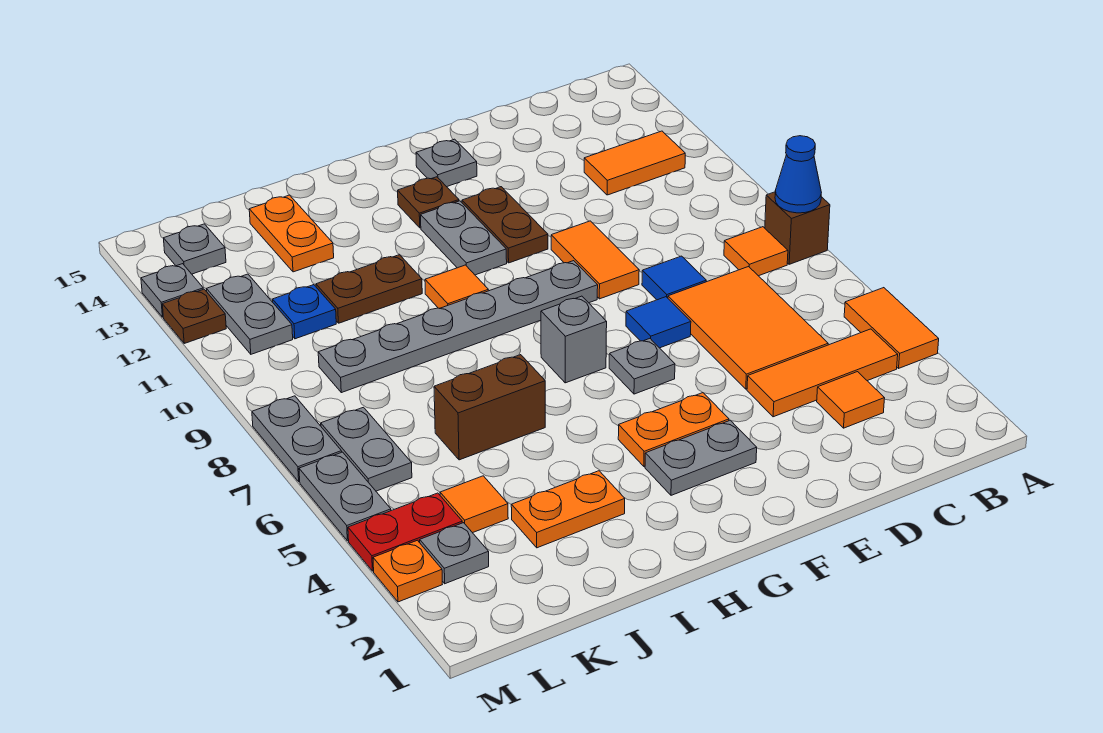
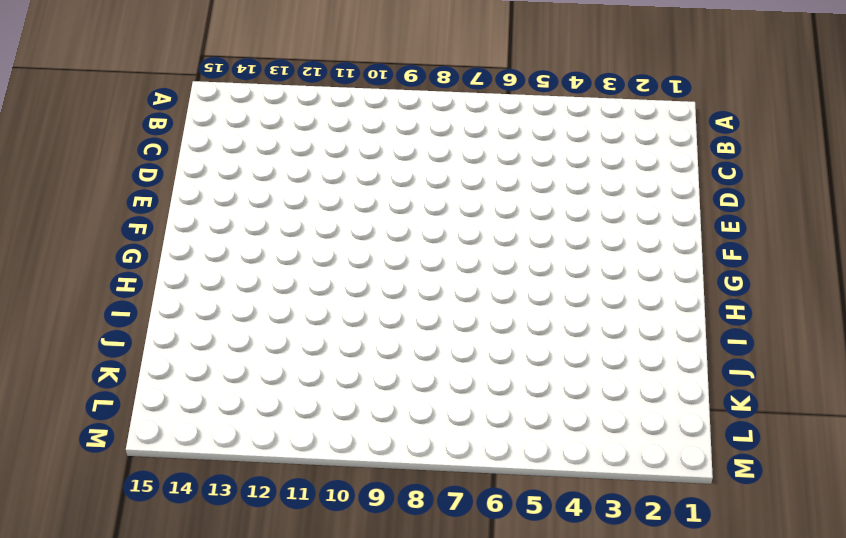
none -> orange 1x2 tile [844,288,939,368]
none -> brown 1x1 brick [765,192,830,264]
none -> orange 1x3 tile [747,329,898,417]
none -> orange 1x1 tile [724,227,788,276]

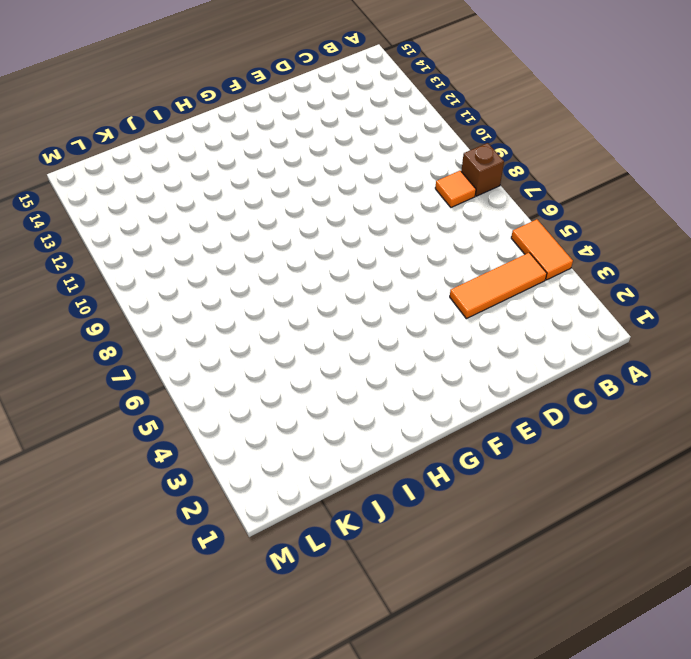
none -> orange 1x2 tile [584,131,685,195]
none -> orange 1x1 tile [817,372,885,428]
none -> orange 2x3 tile [668,267,828,389]
none -> blue 1x1 tile [642,256,706,300]

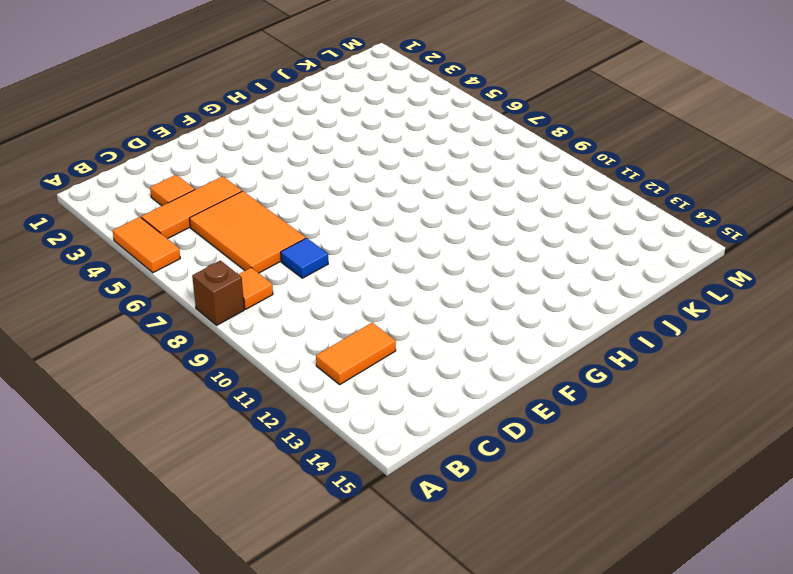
none -> blue 1x1 tile [626,297,691,348]
none -> orange 1x2 tile [551,221,639,299]
none -> grey 1x2 plate [645,420,757,495]
none -> orange 1x2 plate [618,393,729,466]

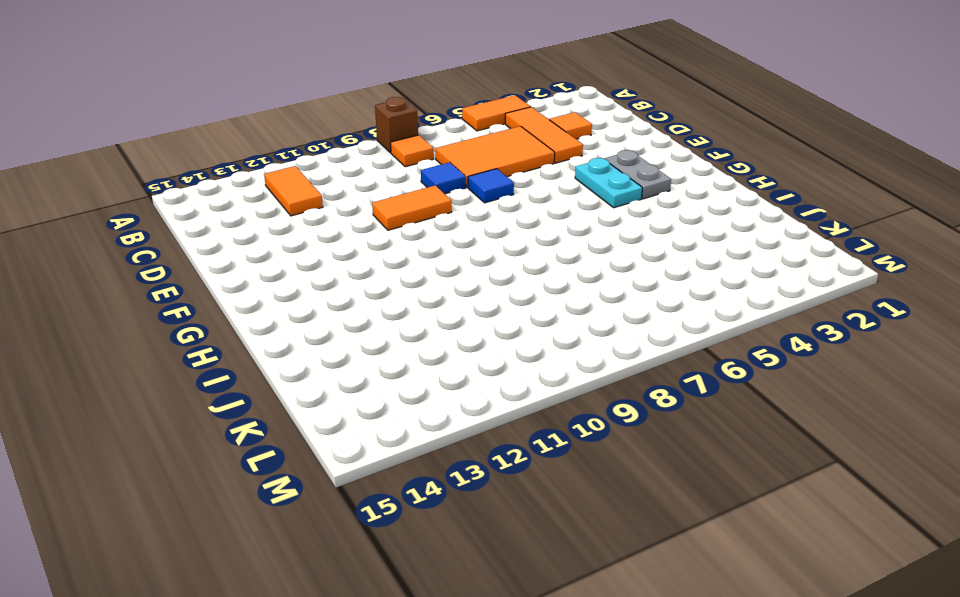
cyan 1x2 plate [575,158,642,208] -> orange 1x2 plate [618,393,729,466]
none -> grey 1x1 plate [609,339,675,394]
none -> grey 1x6 plate [318,261,598,393]
none -> brown 1x2 plate [462,187,548,263]
none -> grey 1x1 plate [416,139,477,187]

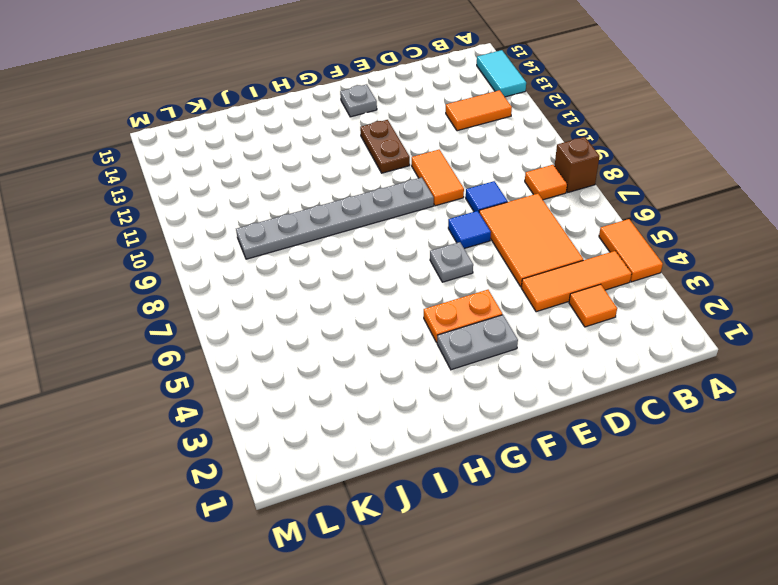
cyan 1x2 tile [477,50,526,97] -> none
none -> grey 1x1 brick [541,296,607,383]
none -> grey 1x2 plate [421,201,507,275]
none -> brown 1x1 plate [398,177,459,228]
none -> orange 1x1 tile [425,265,488,308]

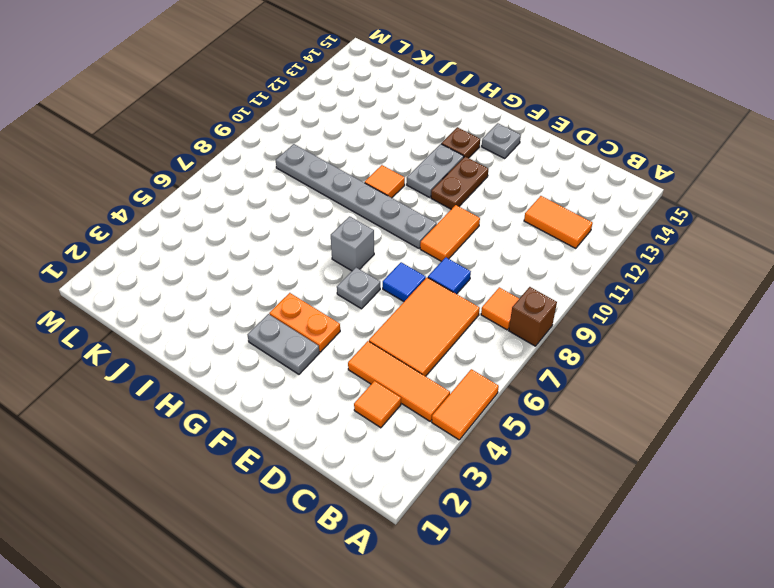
none -> orange 1x2 plate [511,471,625,548]
none -> brown 1x2 brick [434,355,545,460]
none -> brown 1x2 plate [316,255,422,323]
none -> orange 1x2 plate [249,195,334,272]

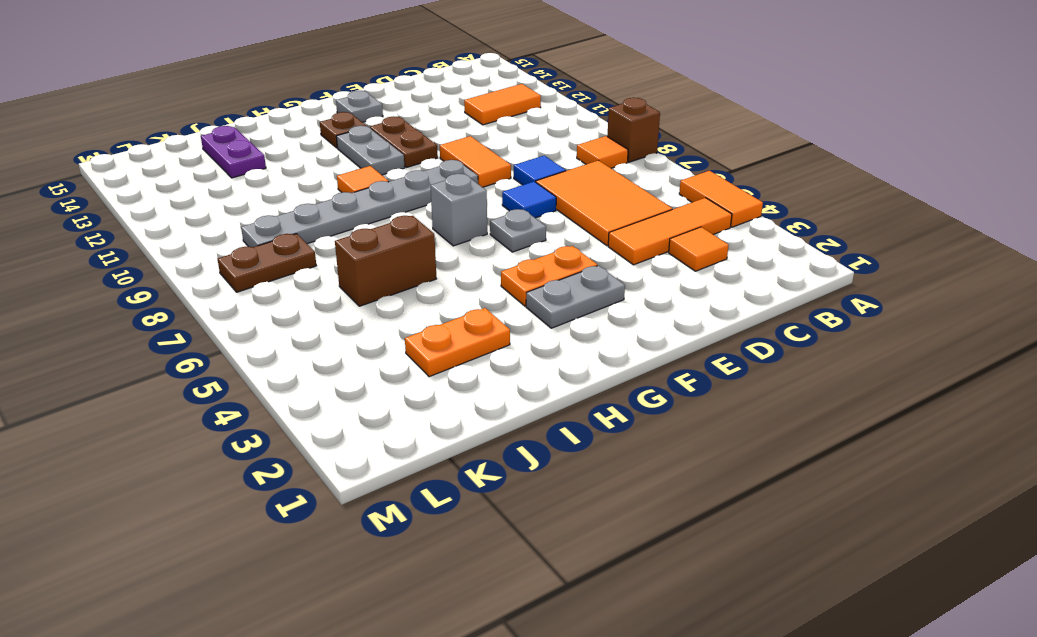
purple 1x2 plate [201,126,266,178] -> orange 1x2 plate [249,195,334,272]
brown 1x2 plate [218,234,316,292] -> brown 1x2 plate moved to [316,255,422,323]
none -> orange 1x1 tile [440,476,508,533]
none -> blue 1x1 plate [272,285,336,339]
none -> grey 1x1 plate [420,523,489,584]
none -> red 1x2 plate [348,493,462,571]

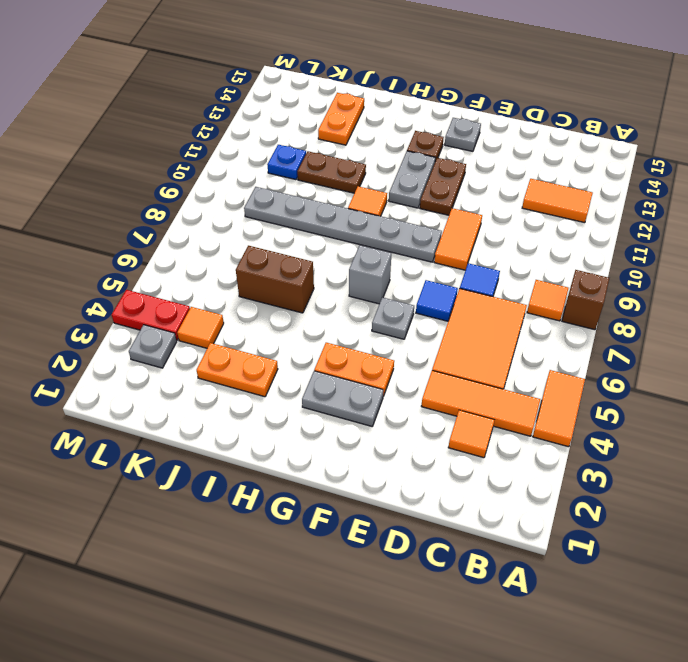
none -> grey 1x2 plate [321,407,412,491]
none -> grey 1x2 plate [207,274,293,354]
none -> grey 1x1 plate [163,224,226,274]
none -> orange 1x1 plate [373,540,442,602]

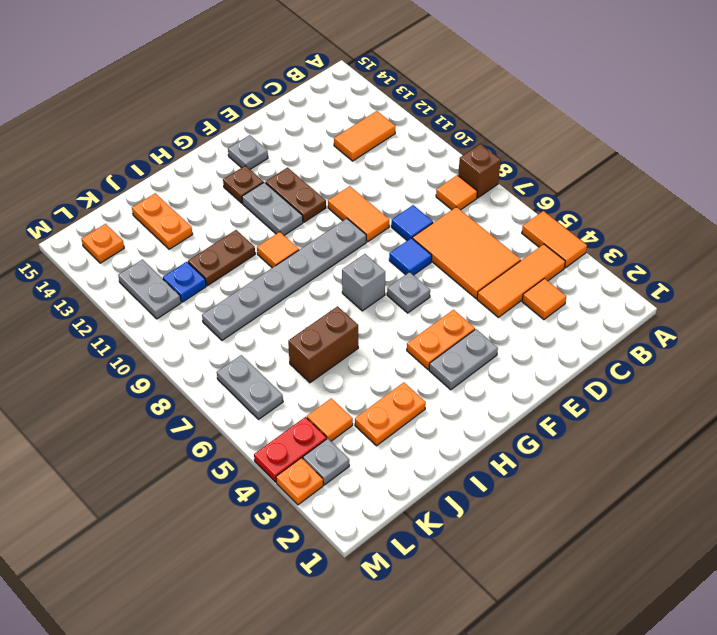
orange 1x1 plate [82,224,124,263] -> grey 1x1 plate [163,224,226,274]
none -> grey 1x2 plate [299,452,391,541]
none -> grey 1x2 plate [252,396,342,482]
none -> brown 1x1 plate [162,289,226,343]
none -> grey 1x1 plate [141,264,203,317]

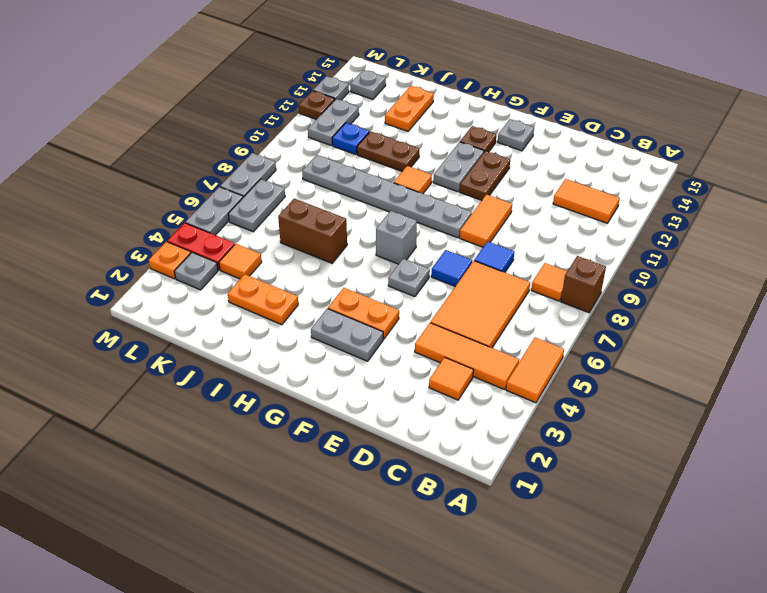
none -> blue 1x1 cone [775,136,821,213]

